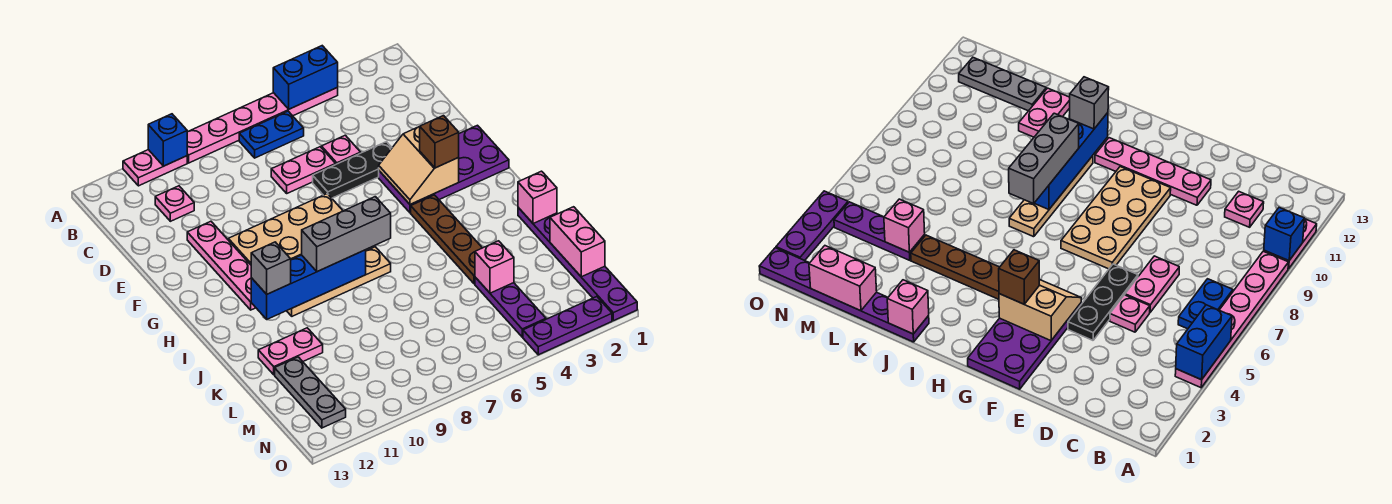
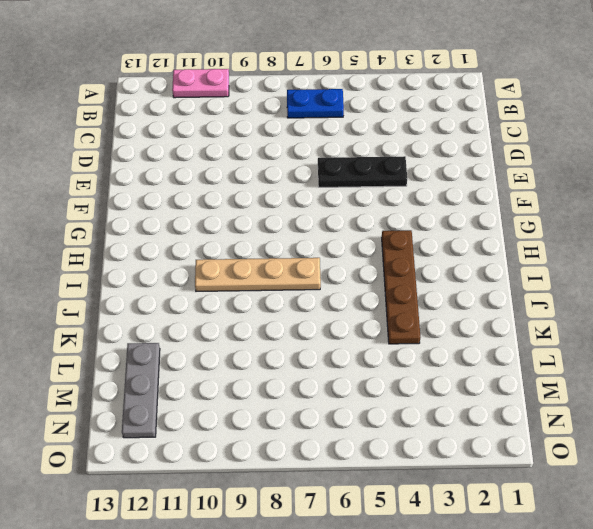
none -> pink 1x6 plate [187,88,338,163]
none -> pink 1x1 plate [155,186,194,221]
none -> pink 1x1 plate [322,135,361,164]

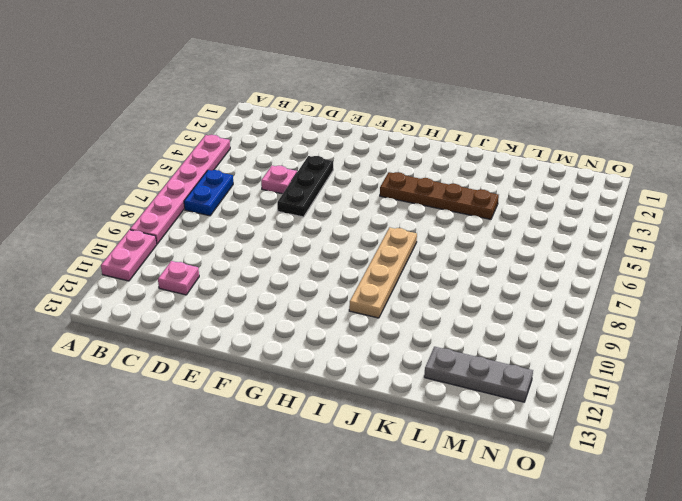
none -> pink 1x2 plate [271,147,336,193]
none -> pink 1x4 plate [187,221,256,310]
none -> purple 2x4 plate [379,125,509,213]

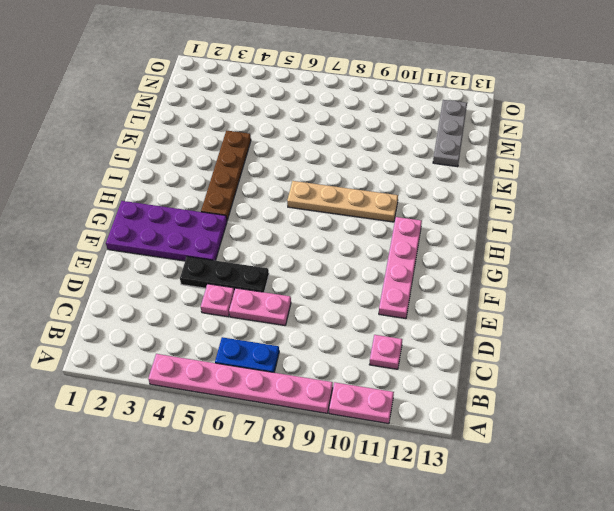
none -> tan 2x4 plate [228,194,343,265]
none -> purple 1x6 plate [518,208,637,321]
none -> pink 1x2 plate [258,328,323,375]

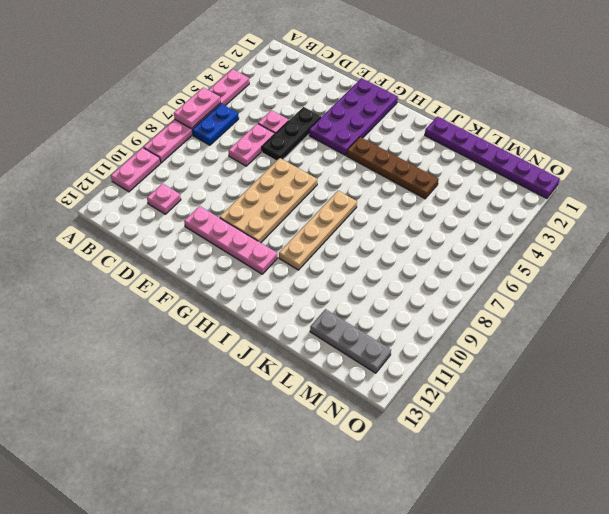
pink 1x2 plate [174,88,220,129] -> pink 1x2 plate moved to [258,328,323,375]
none -> purple 1x3 plate [475,277,546,337]
none -> purple 1x3 plate [523,297,612,355]
none -> blue 1x2 brick [273,46,338,109]

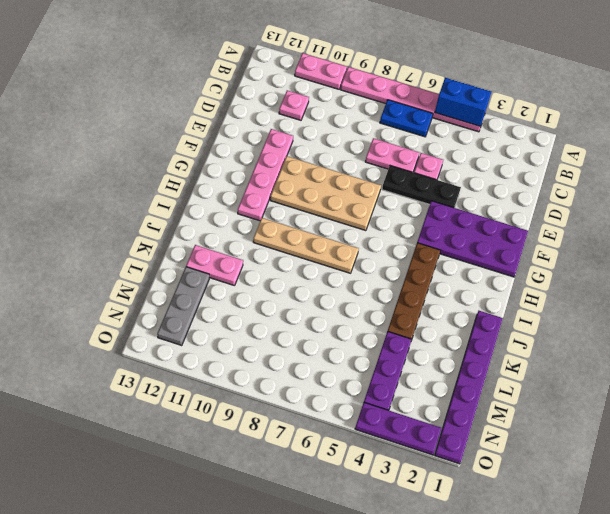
none -> blue 1x1 brick [148,114,187,166]
none -> tan 2x2 slope [379,127,459,204]
none -> blue 1x4 brick [251,250,366,319]

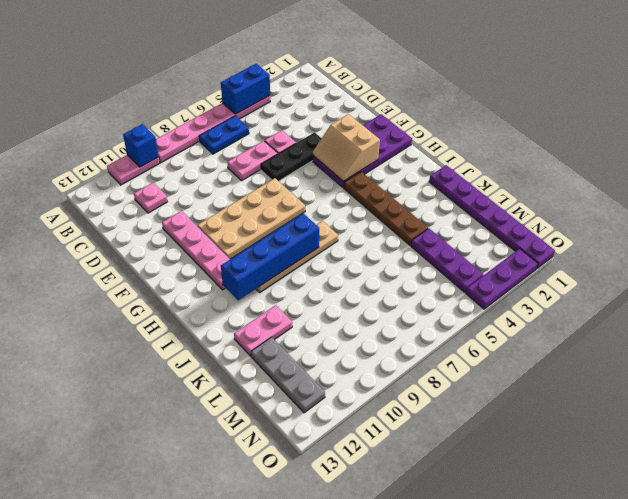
none -> pink 1x1 brick [518,171,557,224]
none -> pink 1x2 brick [550,207,605,277]
none -> pink 1x1 brick [475,241,514,293]

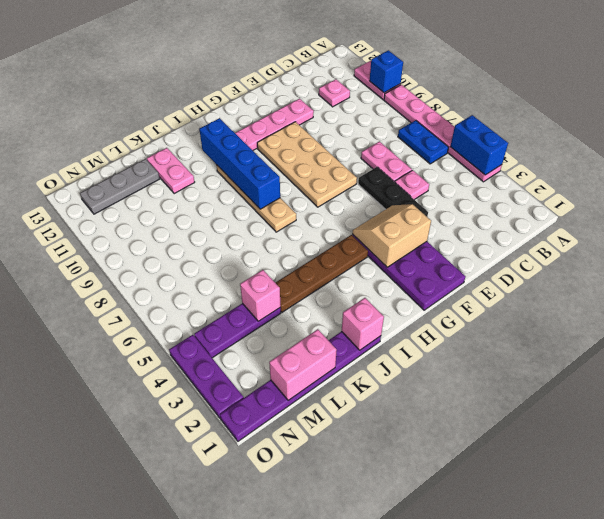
none -> brown 1x1 brick [420,116,459,168]
none -> grey 1x3 brick [302,197,391,272]
none -> grey 1x1 brick [251,242,291,294]

